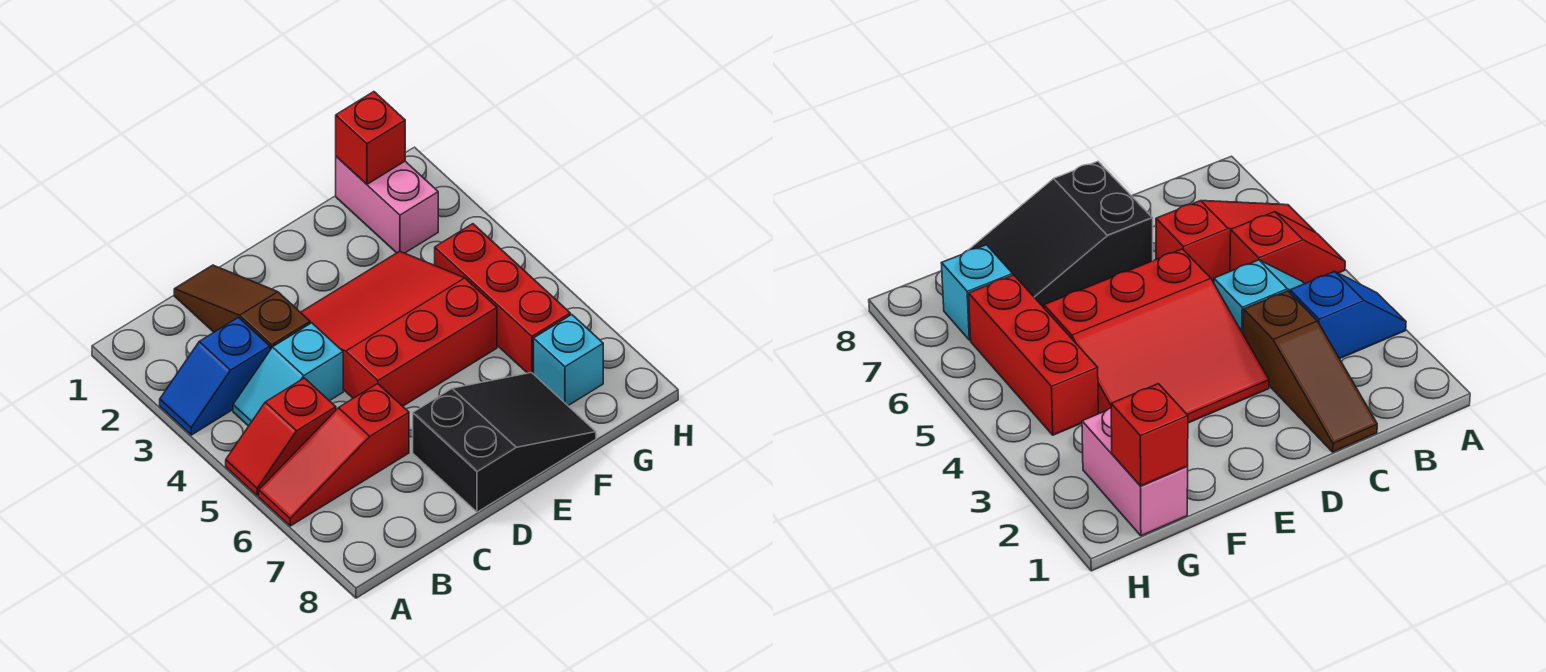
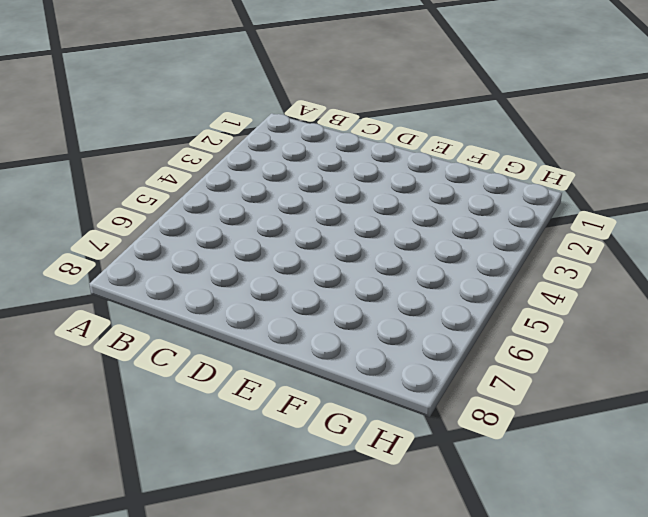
none -> blue 1x2 slope [160,317,270,435]
none -> red 1x2 slope [226,378,336,496]

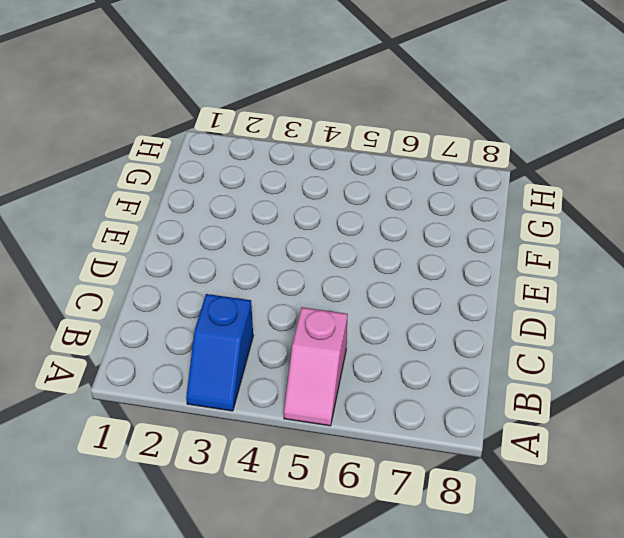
pink 1x2 slope [284,307,348,426] -> red 1x2 slope [226,378,336,496]
none -> red 1x3 slope [259,384,409,526]
none -> cyan 1x2 slope [233,323,343,426]

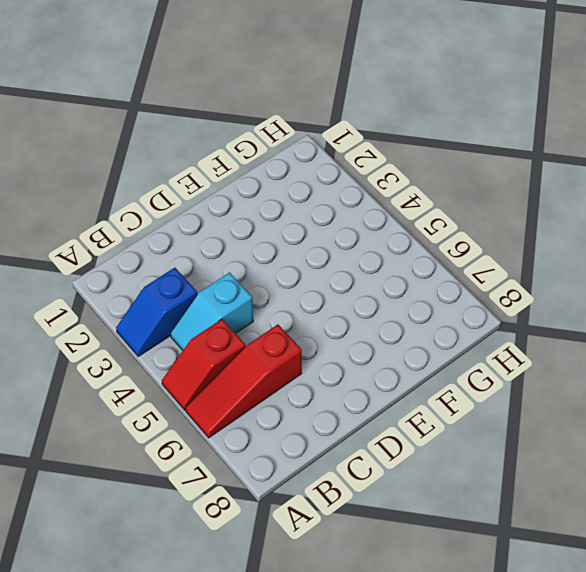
none -> brown 1x3 slope [174,265,310,350]
none -> red 3x3 slope [301,251,497,406]

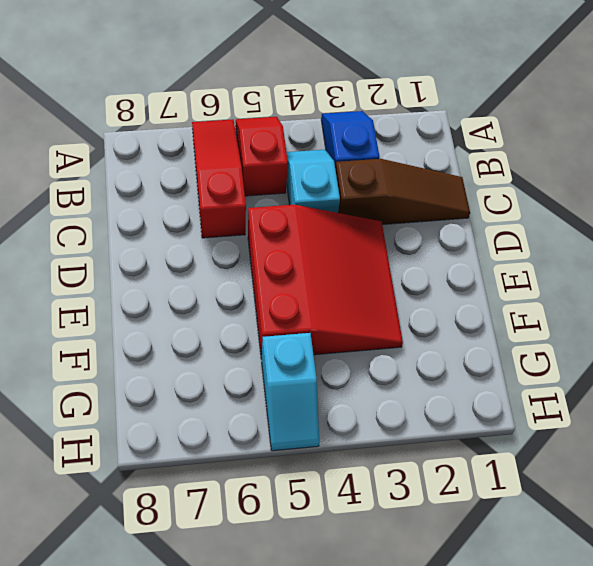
cyan 1x2 slope [262,333,319,451] -> red 1x3 brick [435,224,570,374]
none -> black 2x3 slope [413,373,596,512]
none -> pink 1x2 brick [336,157,438,253]

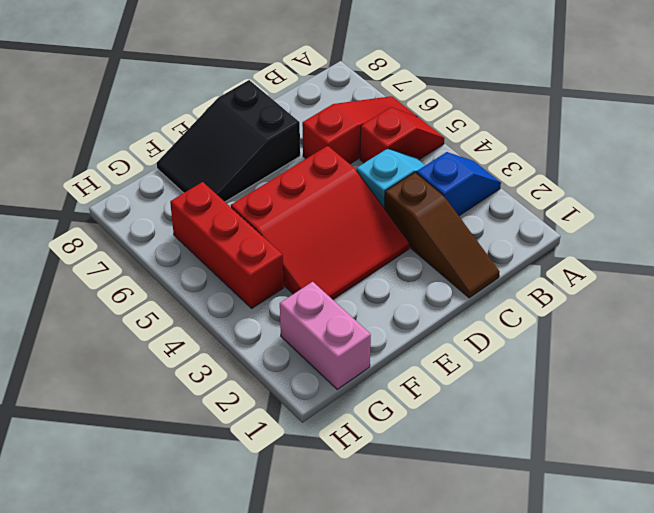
none -> cyan 1x1 brick [534,315,603,406]
none -> red 1x1 brick [336,92,405,184]

